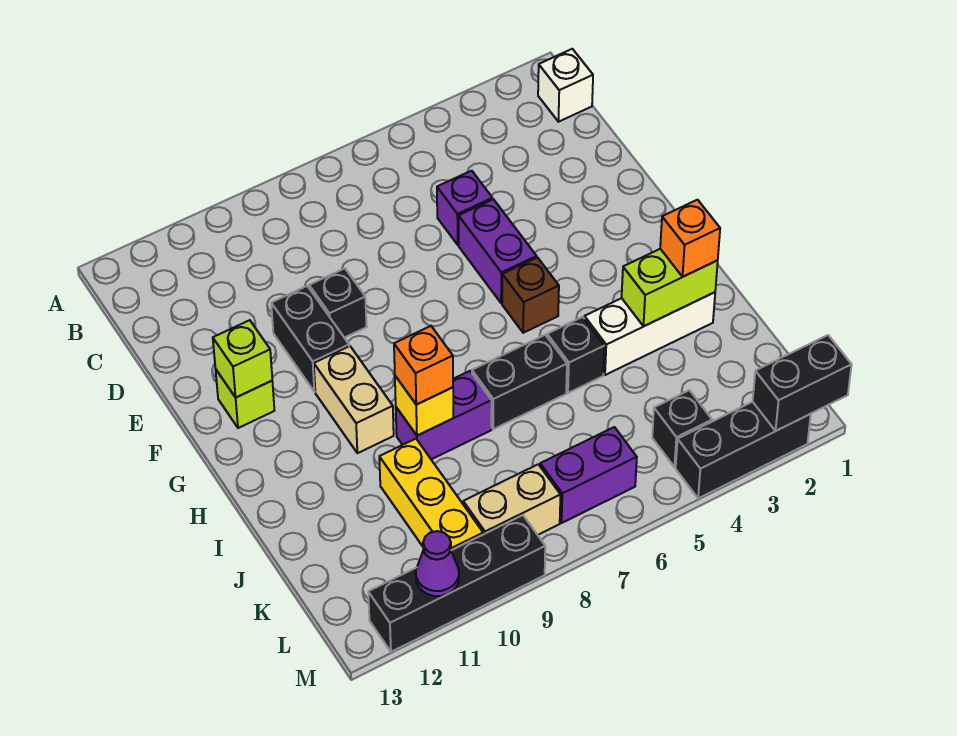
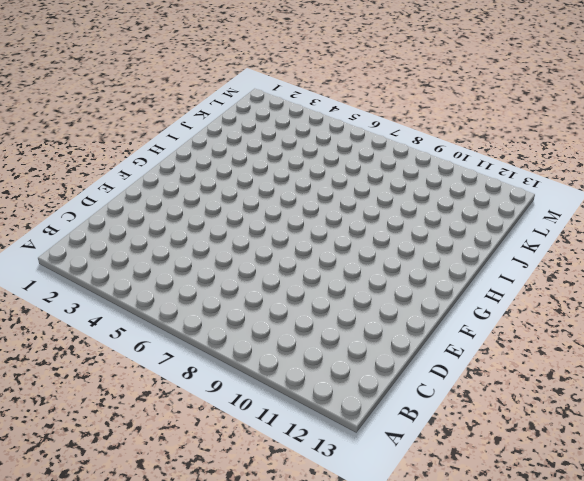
none -> white 1x1 brick [538,49,593,122]
none -> purple 1x1 brick [437,171,492,245]
none -> purple 1x2 brick [459,199,537,303]

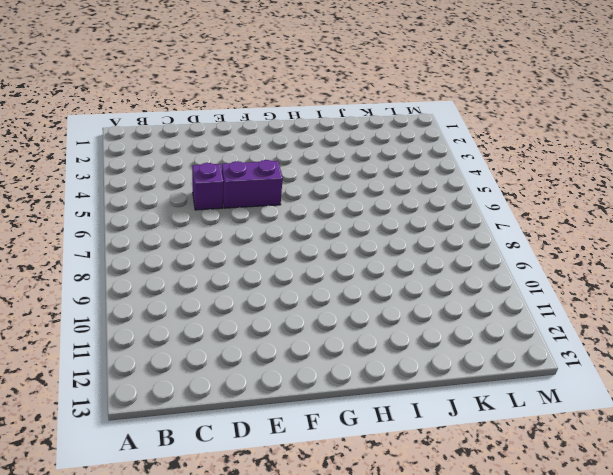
none -> white 1x1 brick [538,49,593,122]
none -> black 1x1 brick [309,268,367,338]
none -> black 1x2 brick [271,286,349,392]

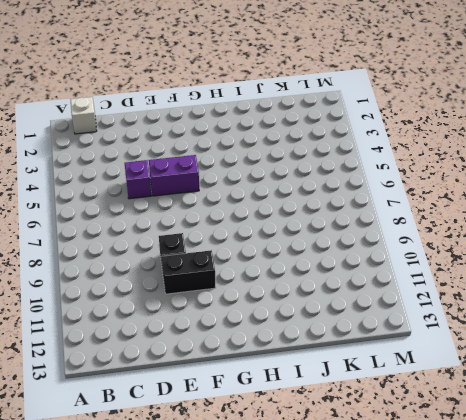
none -> lime 1x1 brick [216,370,274,428]
none -> brown 1x1 brick [502,258,559,333]
none -> tan 1x2 brick [314,346,394,453]

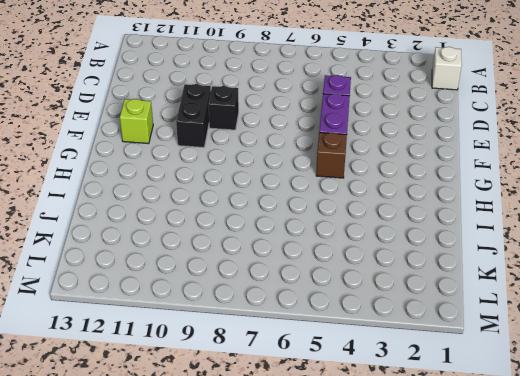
none -> tan 1x2 brick [314,346,394,453]
none -> white 1x3 brick [584,292,715,375]
none -> black 1x1 brick [547,317,604,393]

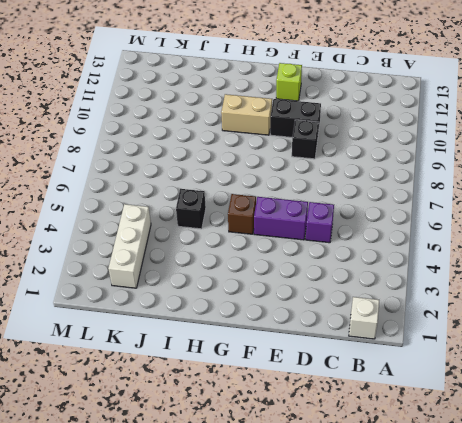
white 1x3 brick [108,204,151,288] -> white 1x3 brick moved to [584,292,715,375]
none -> black 1x2 brick [472,335,567,429]
none -> purple 1x2 brick [396,371,492,459]
none -> yellow 1x3 brick [379,439,483,550]

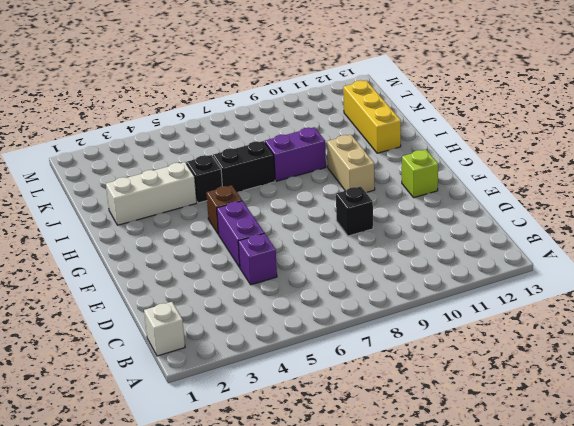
yellow 1x3 brick [343,80,401,153] -> yellow 1x3 brick moved to [379,439,483,550]
none -> black 1x2 brick [271,286,349,392]
none -> black 1x1 brick [652,390,712,467]
none -> purple 1x2 brick [540,427,637,523]

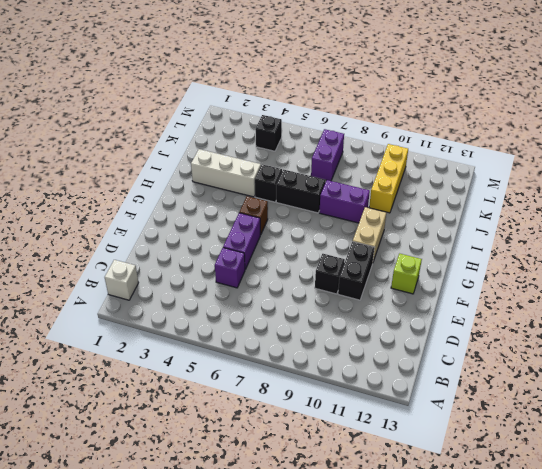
purple 1x2 brick [311,129,344,181] -> purple 1x2 brick turned to [540,427,637,523]
none -> tan 1x2 brick [463,464,561,535]
none -> black 1x3 brick [676,402,811,498]
none -> black 1x4 brick [368,515,545,652]

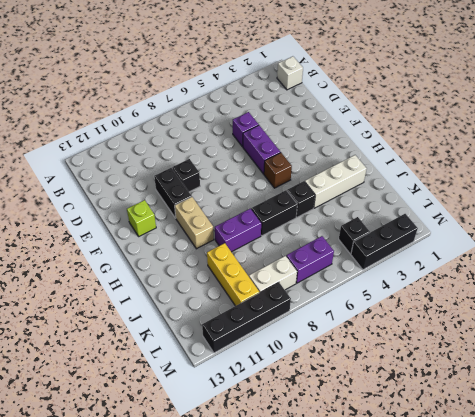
white 1x2 brick [249,256,297,293] -> tan 1x2 brick [463,464,561,535]
none -> lime 1x1 brick [213,320,272,397]
none -> lime 1x2 brick [622,249,718,326]
none -> yellow 1x1 brick [395,376,453,436]

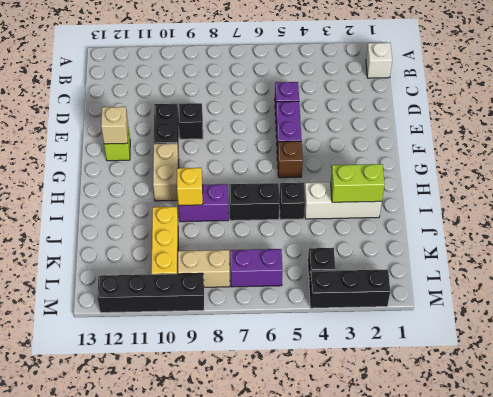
tan 1x1 brick [101,107,128,144] -> lime 1x1 brick [213,320,272,397]
none -> black 1x2 brick [752,335,852,431]
none -> purple 1x1 cone [416,531,459,596]
none -> orange 1x1 brick [660,200,720,277]

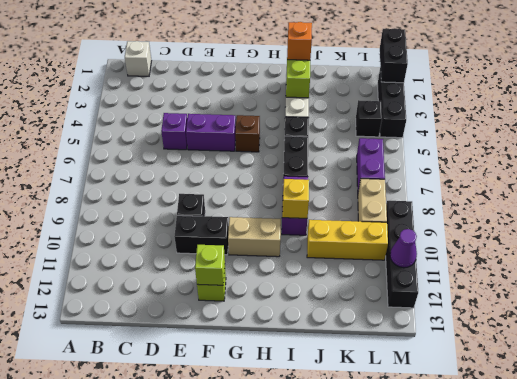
none -> orange 1x1 brick [394,326,453,405]

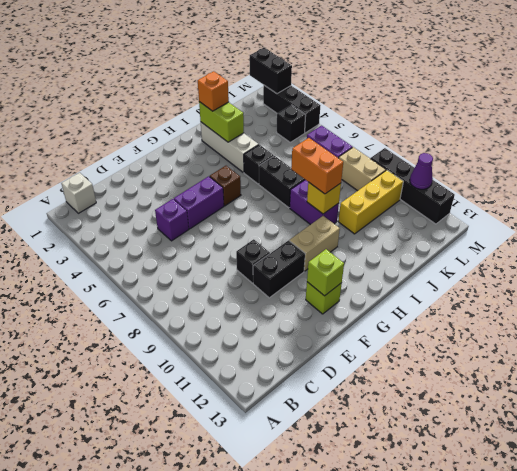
orange 1x2 brick [291,138,343,194] -> orange 1x1 brick [394,326,453,405]

